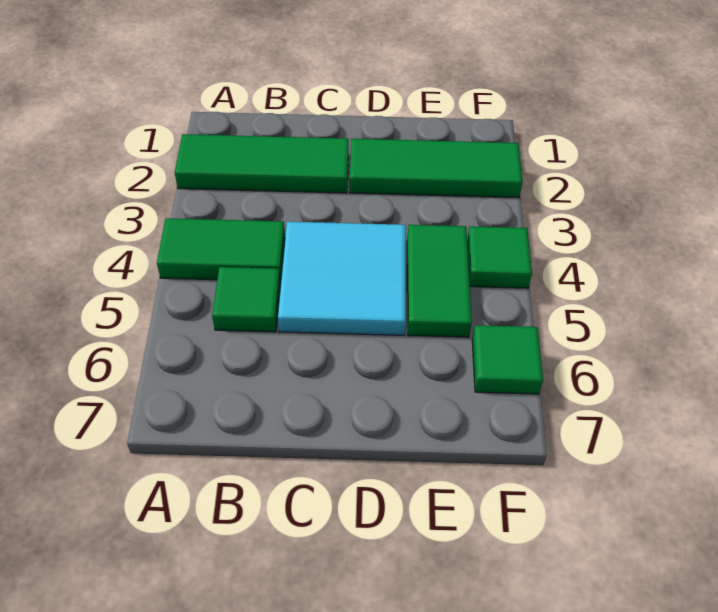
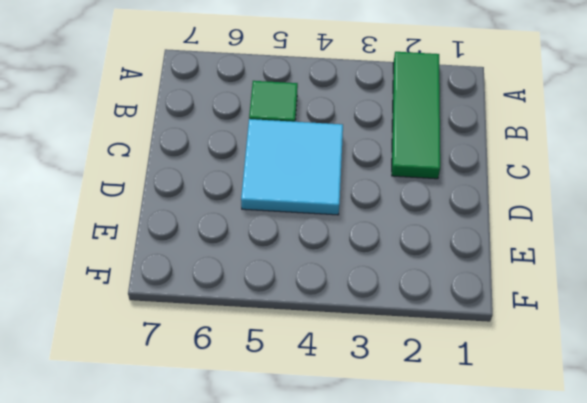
none -> green 1x2 tile [157,218,285,281]
none -> green 1x3 tile [350,139,523,198]

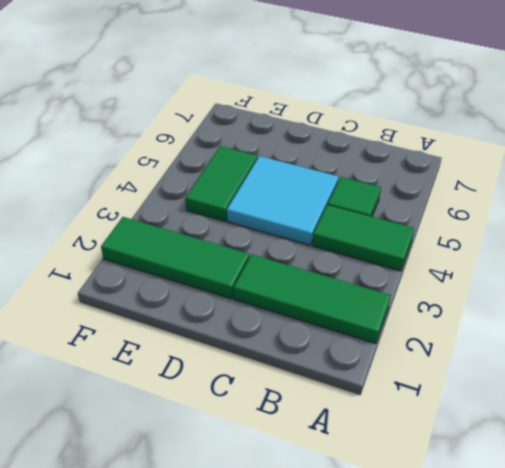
none -> green 1x1 tile [467,226,532,288]
none -> green 1x1 tile [472,325,543,394]

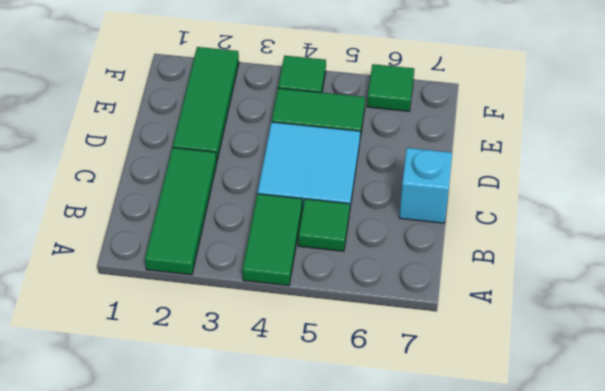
cyan 1x1 brick [399,148,452,223] -> none

